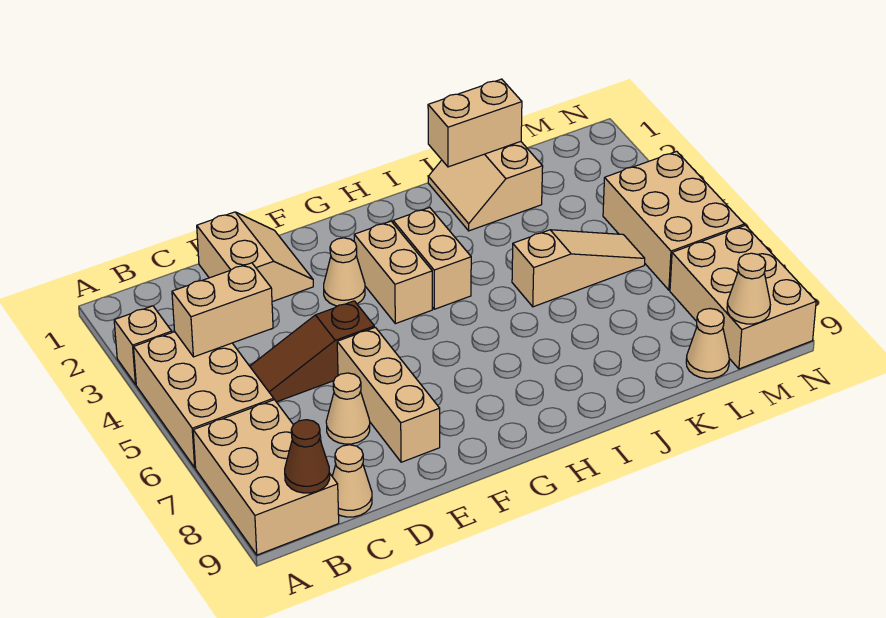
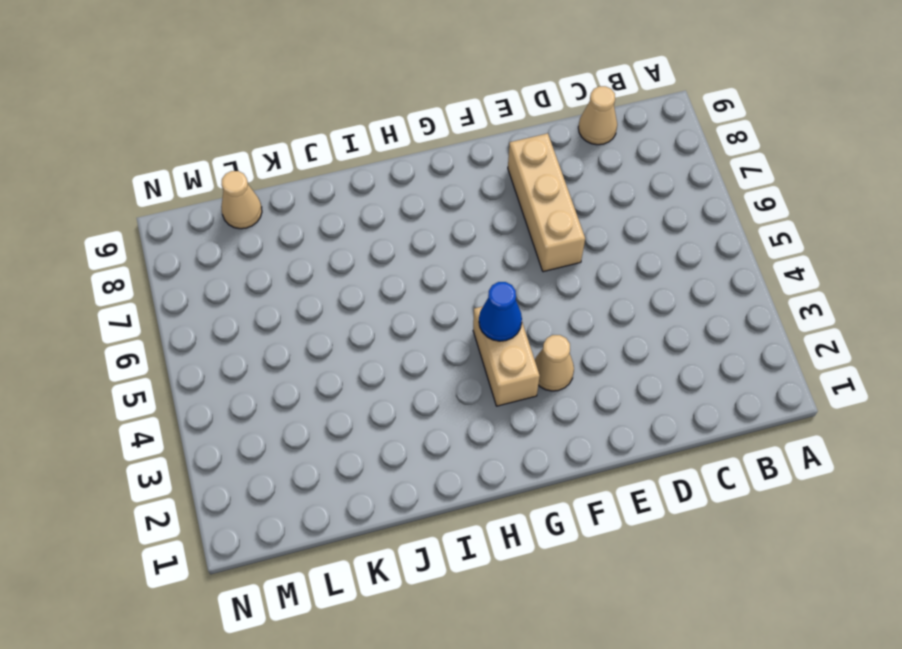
blue 1x1 cone [479,282,522,341] -> none
none -> tan 1x1 brick [114,306,172,385]
none -> tan 2x3 brick [134,332,274,468]
none -> tan 2x3 brick [193,400,339,555]

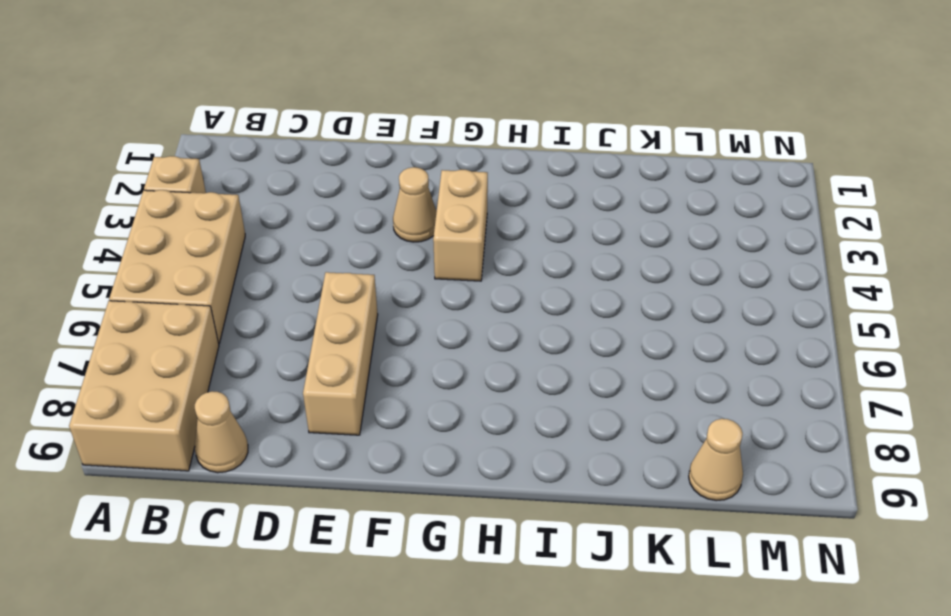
none -> brown 1x3 slope [250,301,374,402]
none -> tan 2x2 slope [197,212,313,302]
none -> tan 1x1 cone [326,373,370,444]

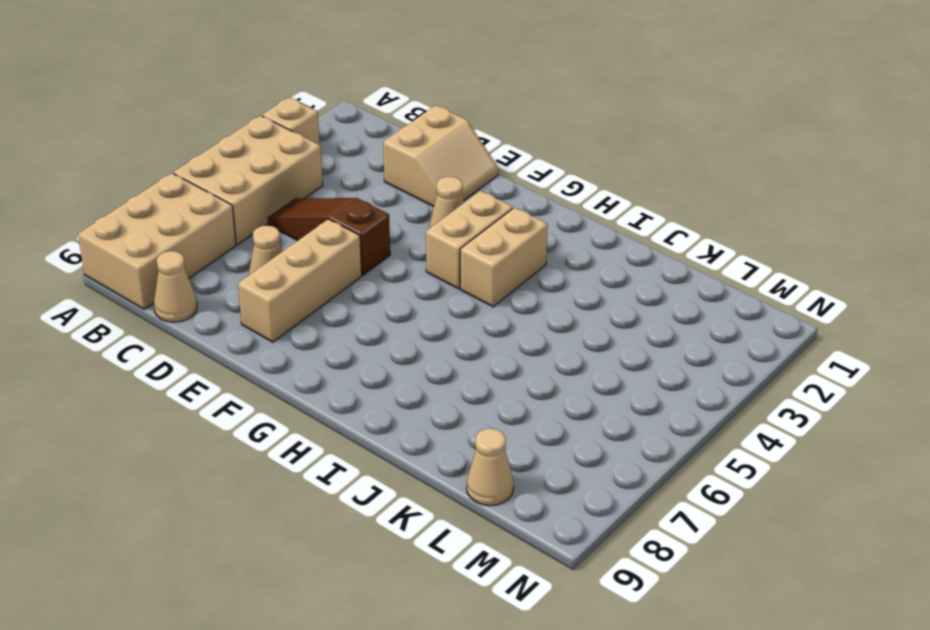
none -> tan 2x2 slope [428,142,543,231]
none -> tan 1x3 slope [512,230,645,307]
none -> tan 2x3 brick [603,151,744,290]

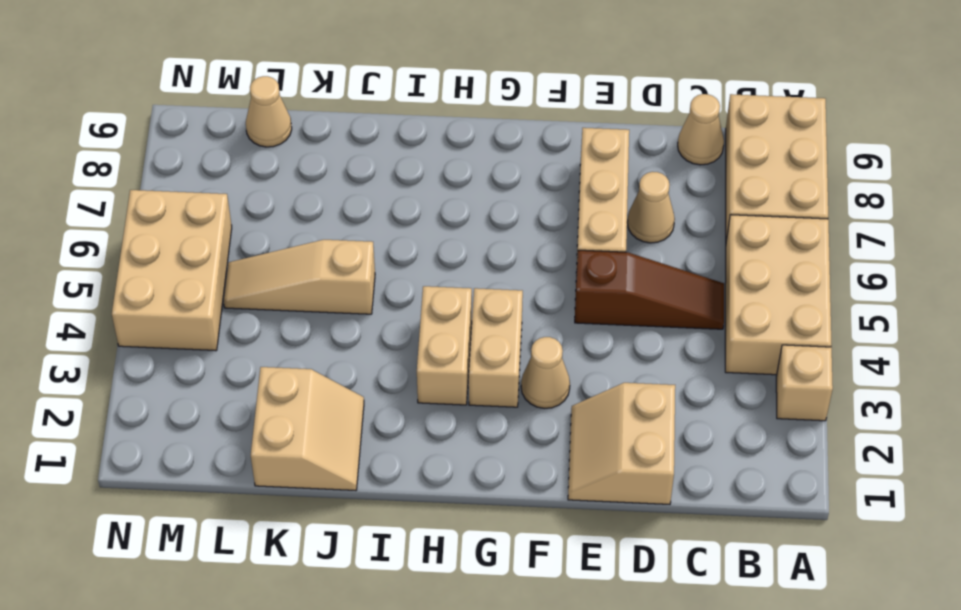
none -> tan 2x3 brick [670,225,816,369]
none -> tan 1x2 brick [172,263,273,357]
none -> brown 1x1 cone [285,420,330,493]

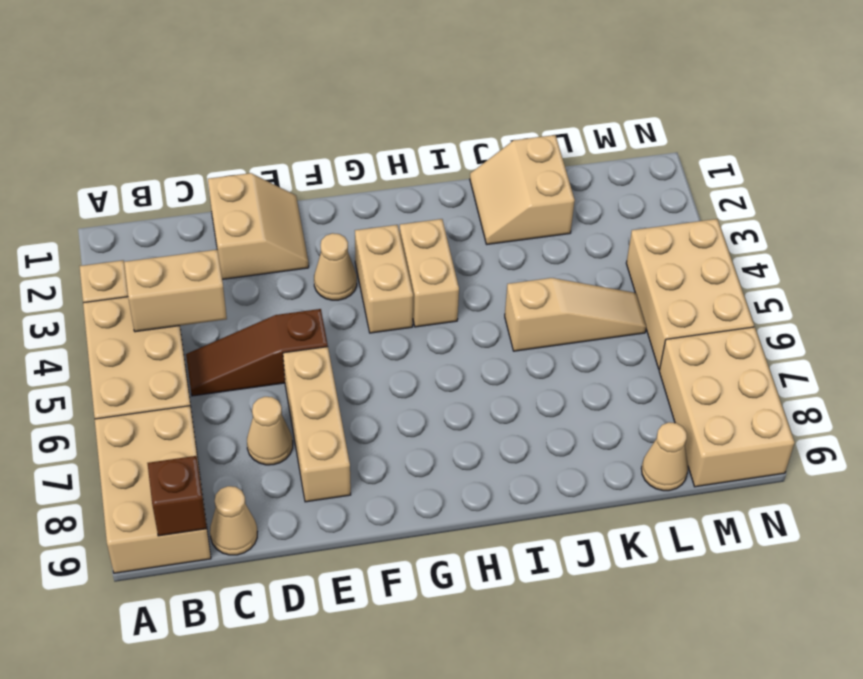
brown 1x1 brick [147,456,207,536] -> brown 1x1 cone [285,420,330,493]
none -> tan 1x2 brick [428,79,522,167]
none -> tan 1x1 cone [727,253,770,324]

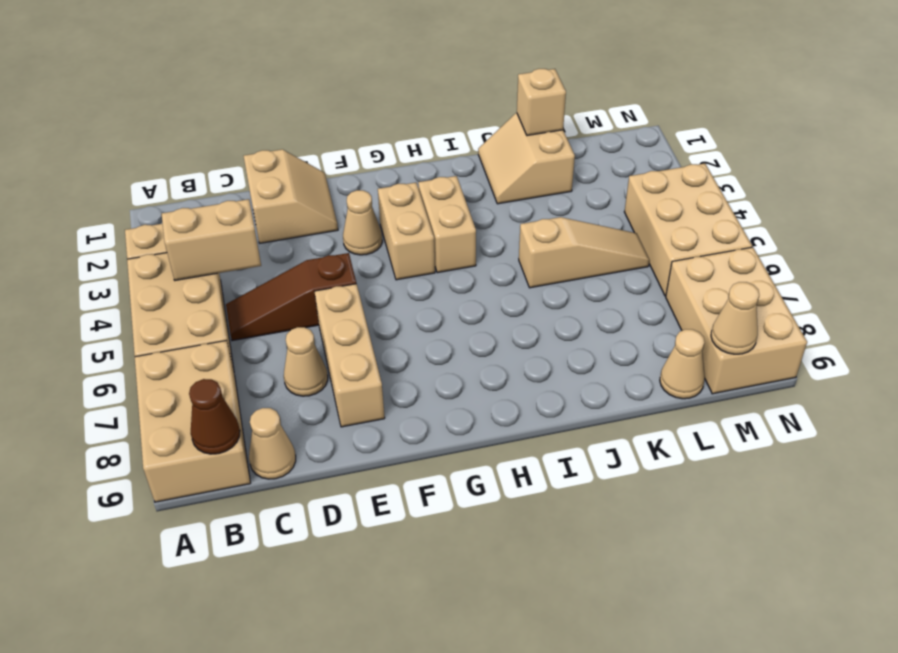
tan 1x1 brick [517,69,566,136] -> tan 1x2 brick [428,79,522,167]

